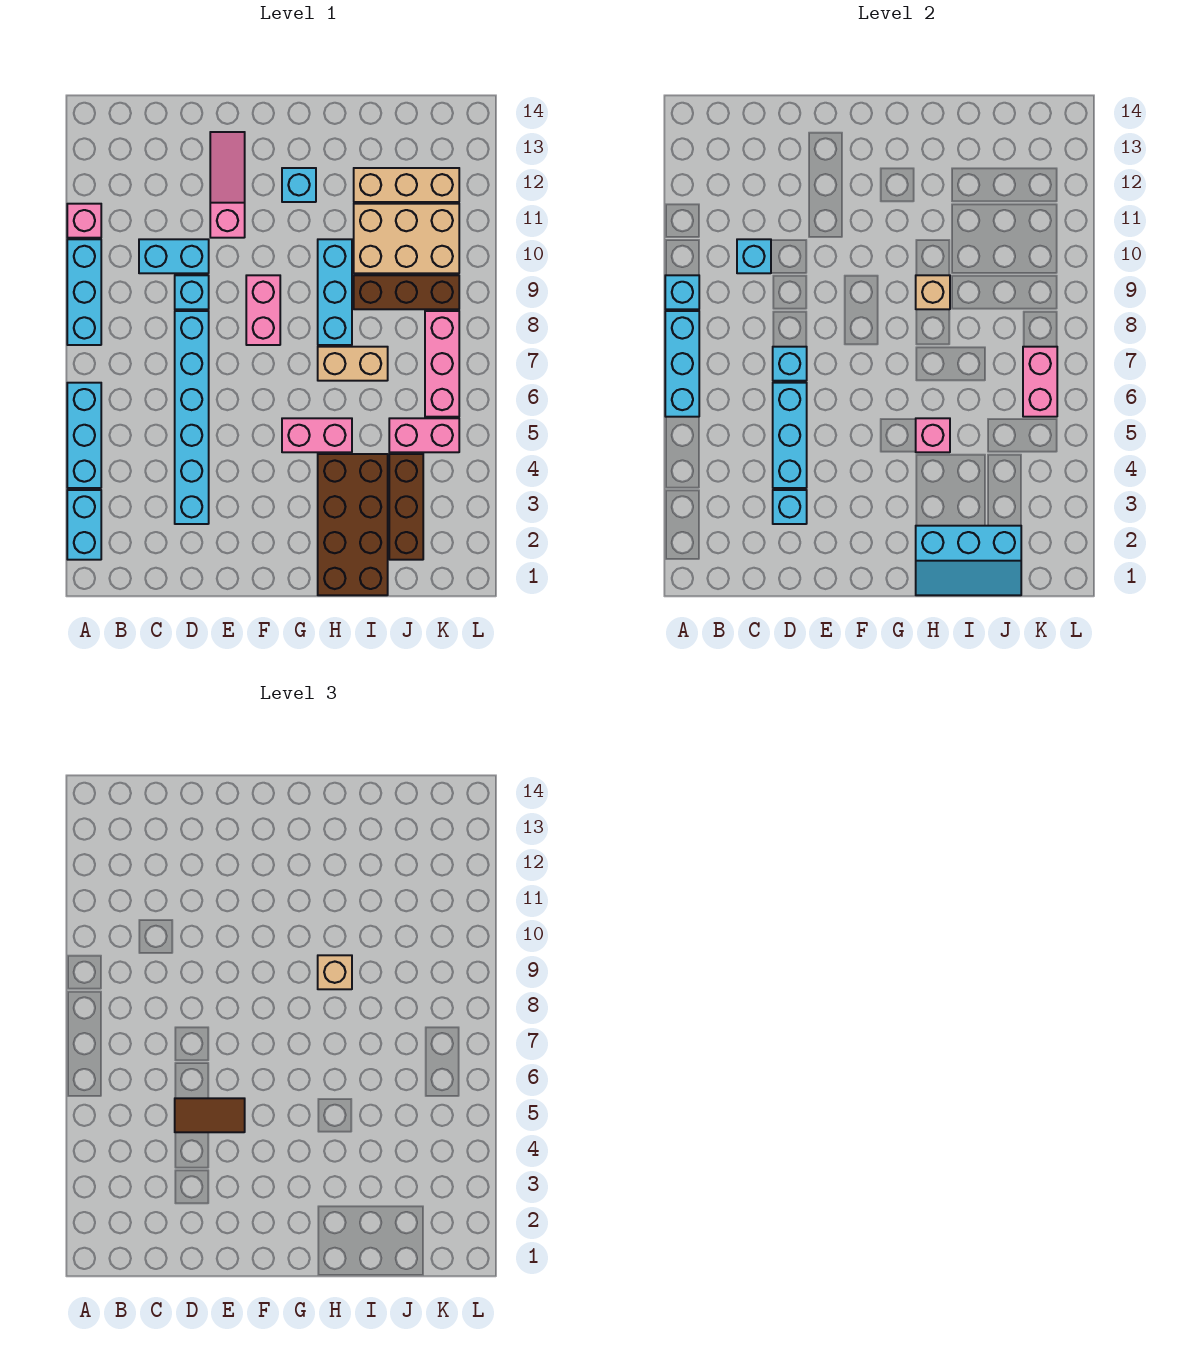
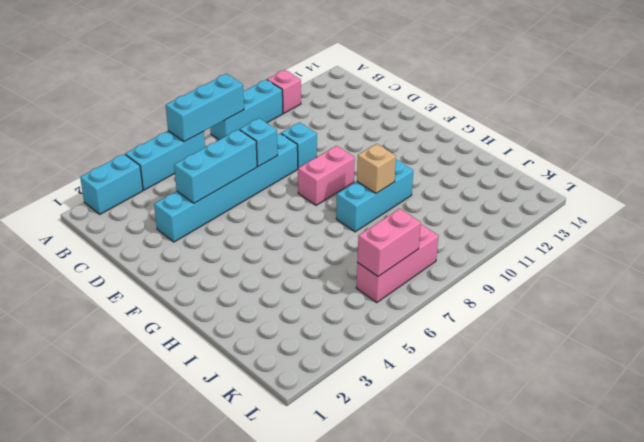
none -> cyan 1x2 brick [139,239,209,273]
none -> pink 1x3 slope [210,132,245,238]
none -> pink 1x2 brick [282,418,352,452]
none -> cyan 1x1 brick [282,168,316,202]

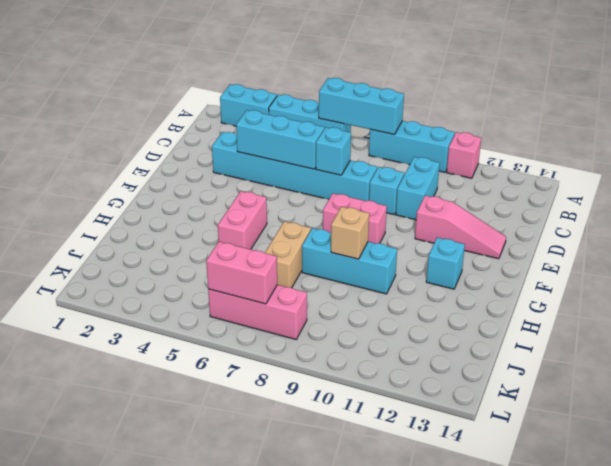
none -> brown 2x4 brick [318,454,388,595]
none -> brown 1x3 brick [354,275,459,309]
none -> tan 2x3 brick [354,204,459,273]
none -> tan 1x3 brick [354,168,459,202]

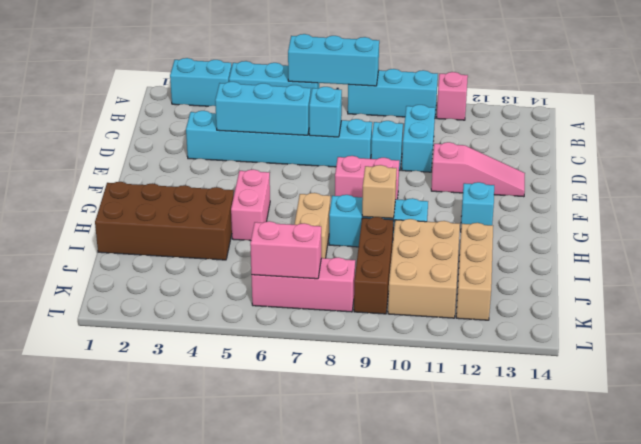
none -> brown 1x3 brick [389,454,423,560]
none -> pink 1x2 brick [389,418,459,452]
none -> cyan 1x1 brick [665,275,699,309]
none -> cyan 1x1 brick [737,239,771,273]

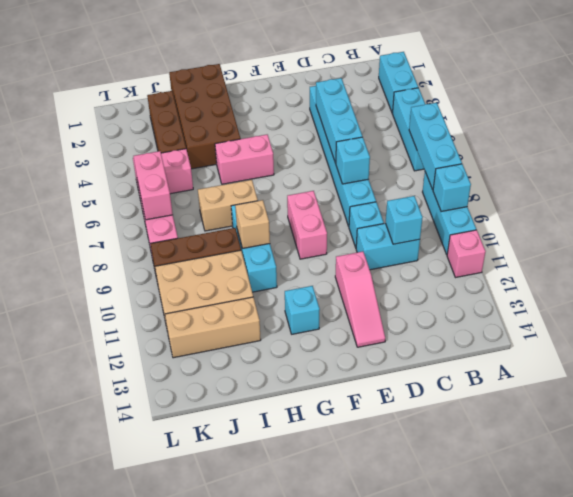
none -> cyan 1x1 brick [773,490,807,524]
none -> cyan 2x3 slope [916,526,1021,595]
none -> pink 1x1 brick [916,418,950,452]
none -> brown 1x2 tile [175,1098,245,1132]

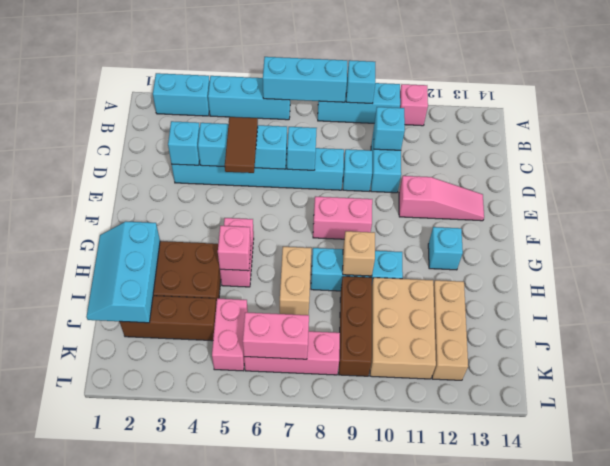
none -> tan 1x1 brick [318,955,352,989]

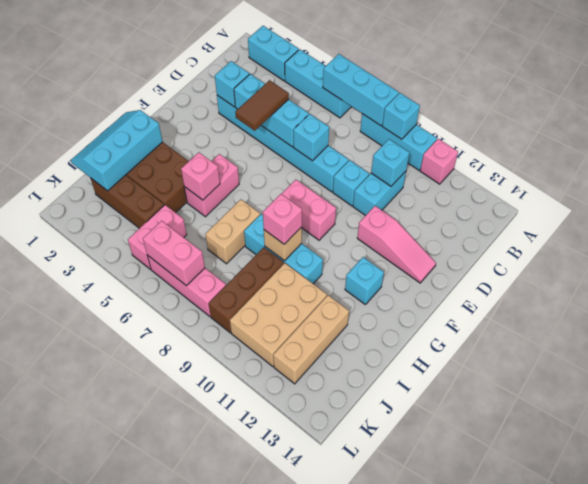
pink 1x1 brick [263,194,302,244] -> tan 1x1 brick [318,955,352,989]

